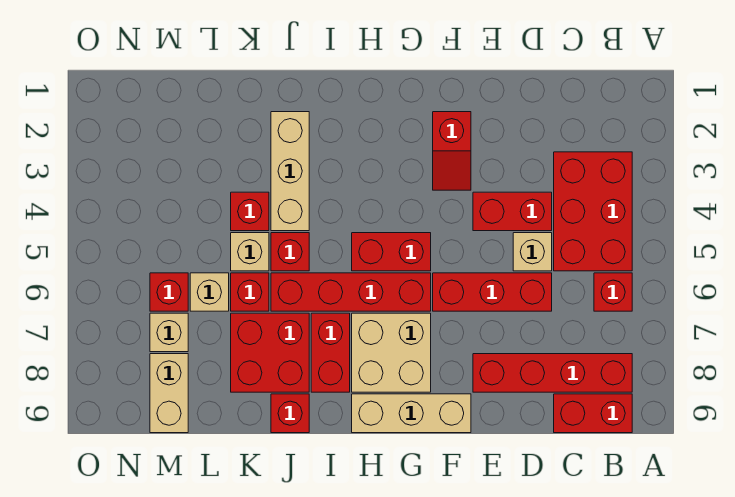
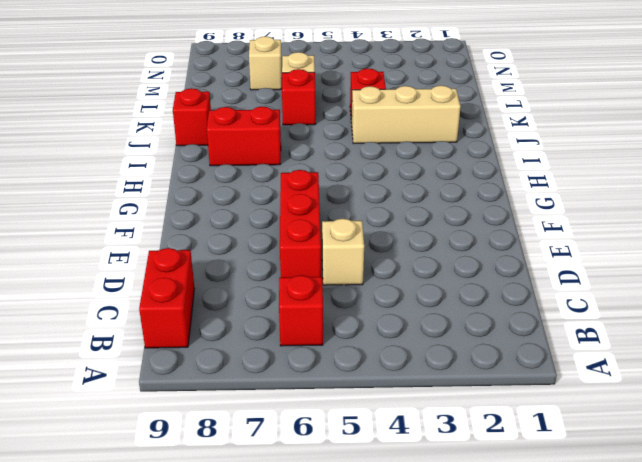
none -> red 2x3 brick [554,152,632,271]
none -> red 1x4 brick [473,354,632,392]
none -> red 1x2 brick [473,192,552,231]

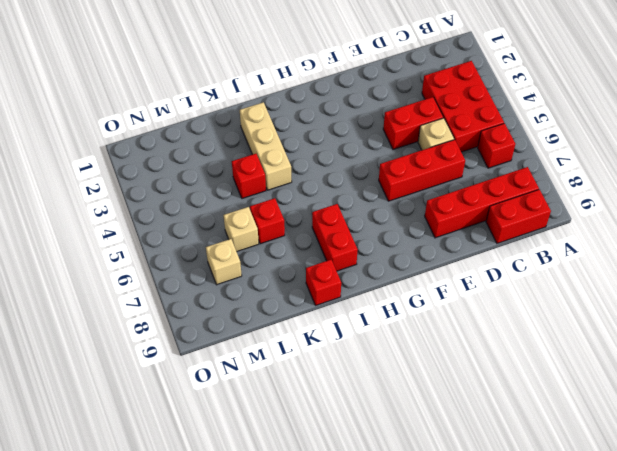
none -> red 1x2 slope [433,112,471,190]
none -> tan 1x3 brick [352,394,471,433]
none -> red 1x2 brick [352,233,431,271]

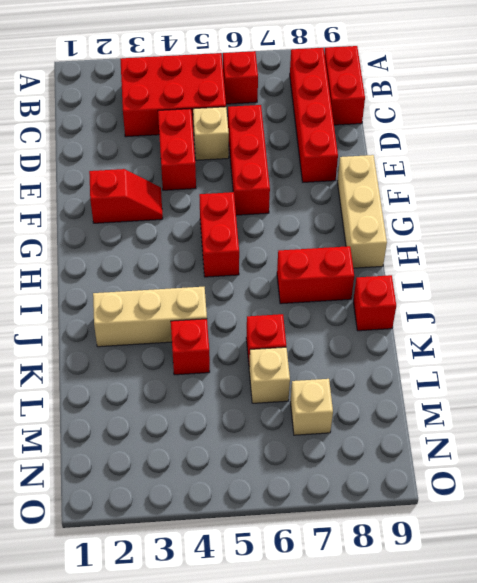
none -> red 1x4 brick [271,273,431,311]
none -> tan 2x2 brick [352,313,431,392]
none -> red 1x1 brick [271,233,309,271]

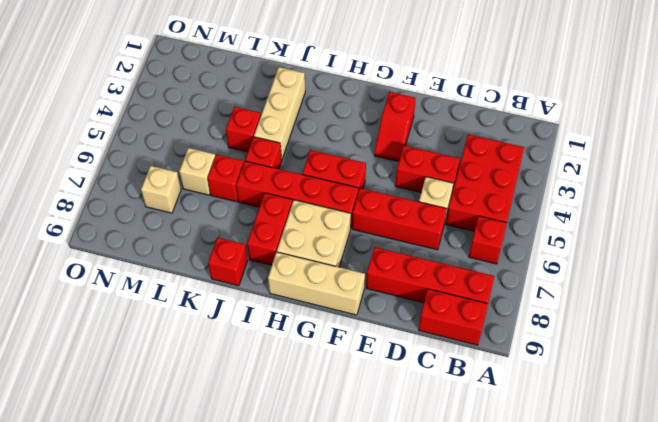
none -> red 2x2 brick [231,313,309,392]
none -> tan 1x1 brick [231,233,269,271]
none -> red 1x1 brick [150,273,188,311]

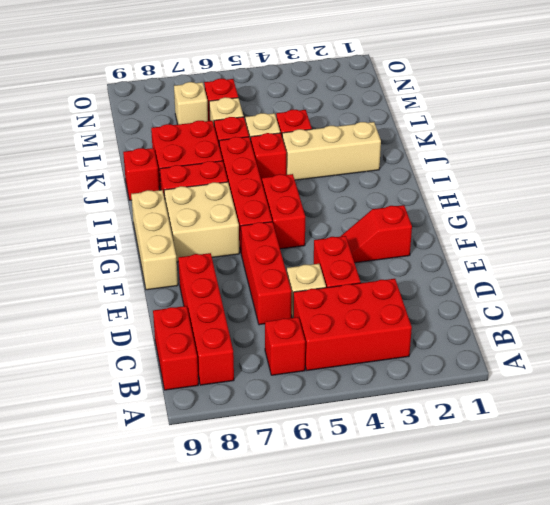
none -> tan 1x2 brick [150,354,188,433]

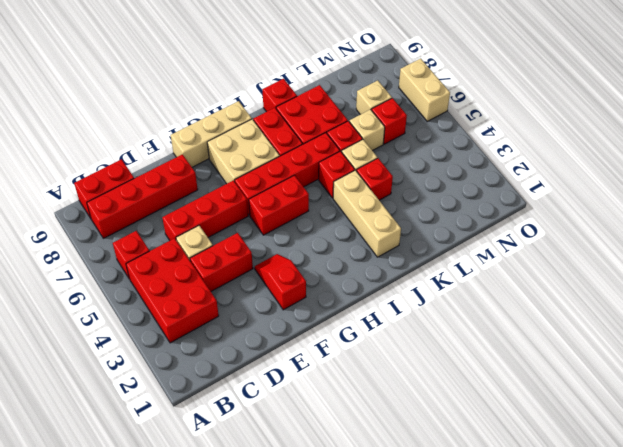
tan 1x2 brick [399,59,450,121] -> tan 1x2 brick moved to [150,354,188,433]

